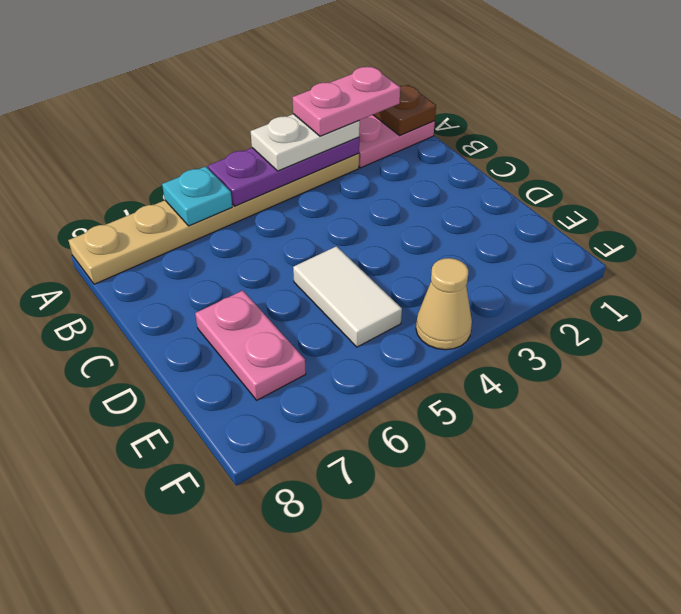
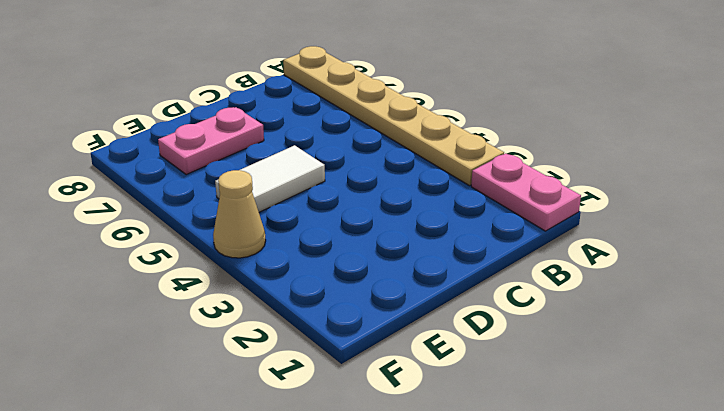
none -> brown 1x1 plate [373,85,436,135]
none -> purple 1x3 plate [208,137,359,206]

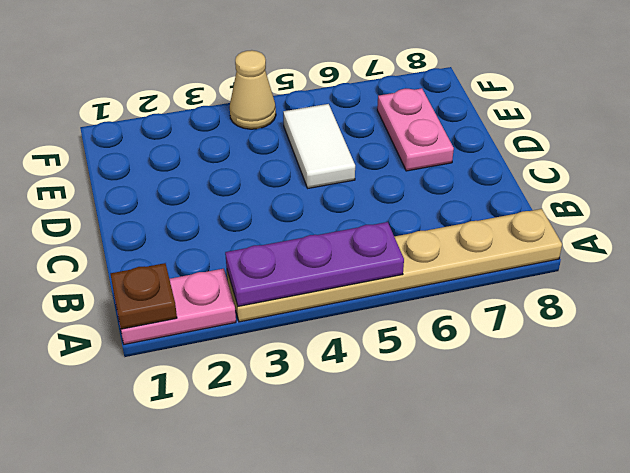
none -> cyan 1x1 plate [162,166,232,226]
none -> white 1x2 plate [251,114,360,171]

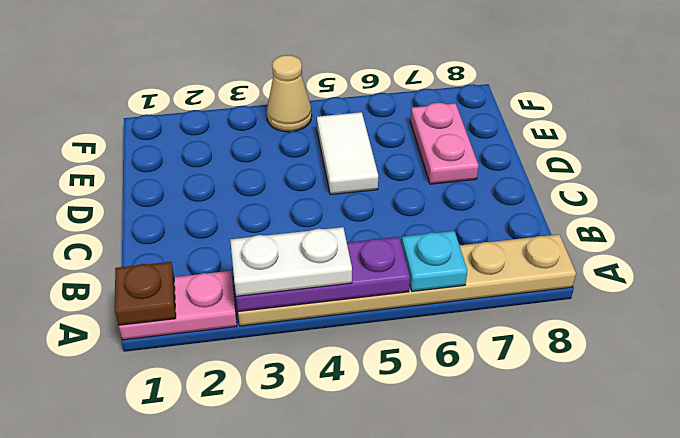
none -> pink 1x2 plate [292,67,400,136]

